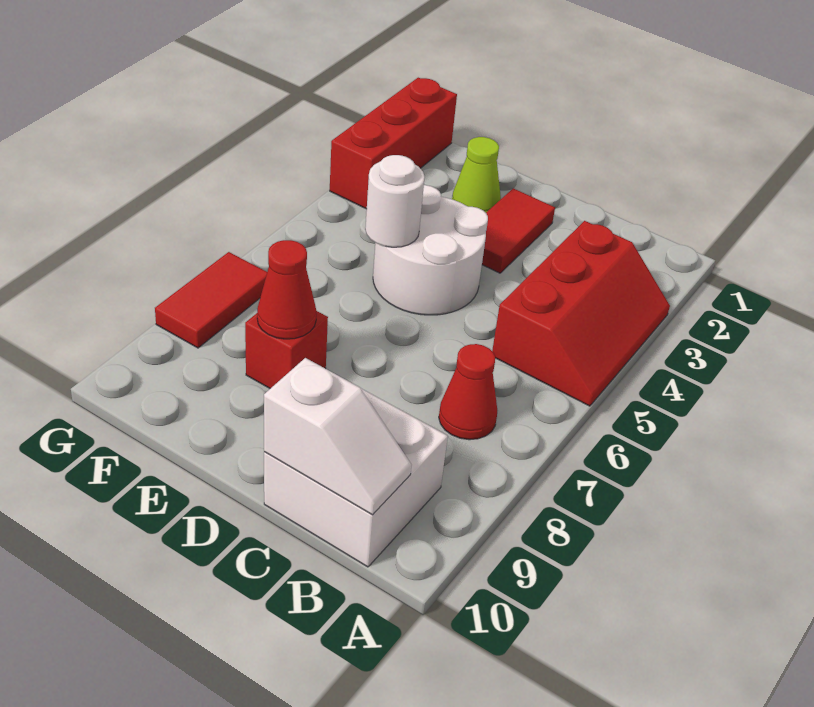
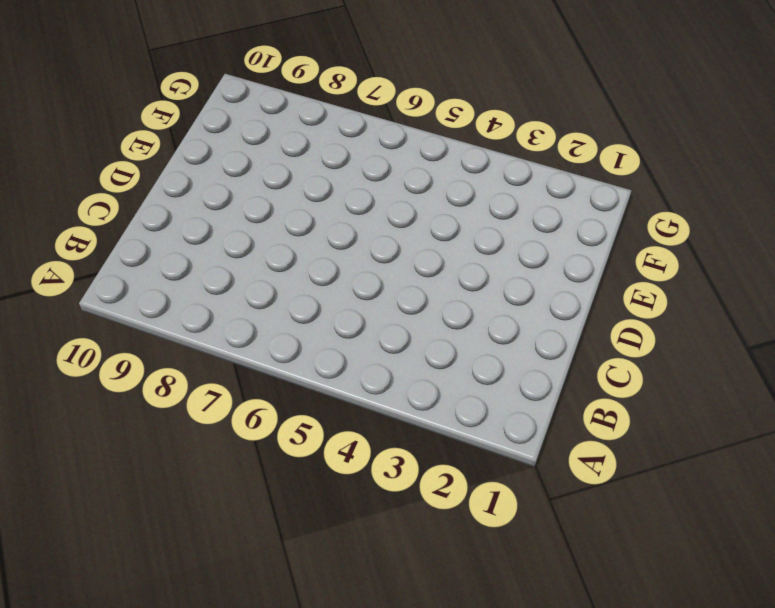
none -> red 2x3 slope [492,221,670,406]
none -> red 1x1 cone [439,344,497,440]
none -> white 2x2 brick [264,389,448,567]

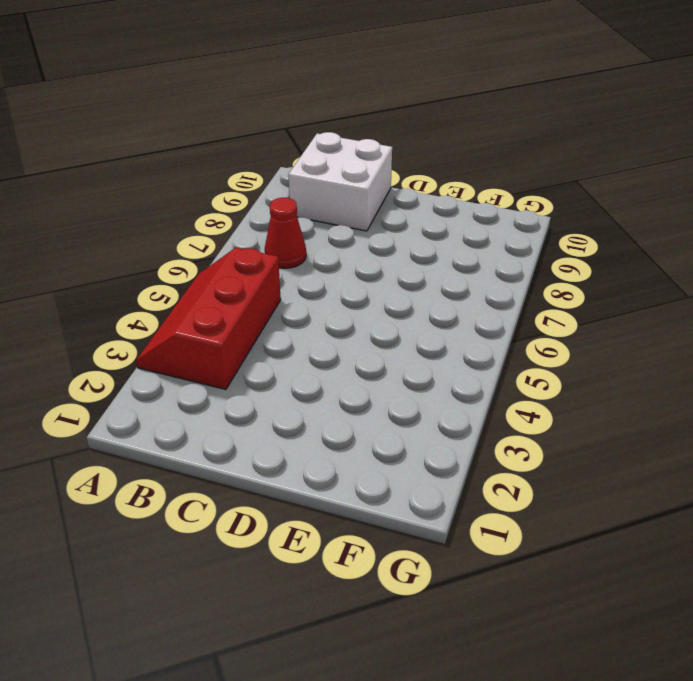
none -> red 1x2 tile [482,188,555,273]
none -> white 2x2 round brick [373,185,488,315]
none -> lime 1x1 cone [452,137,501,213]

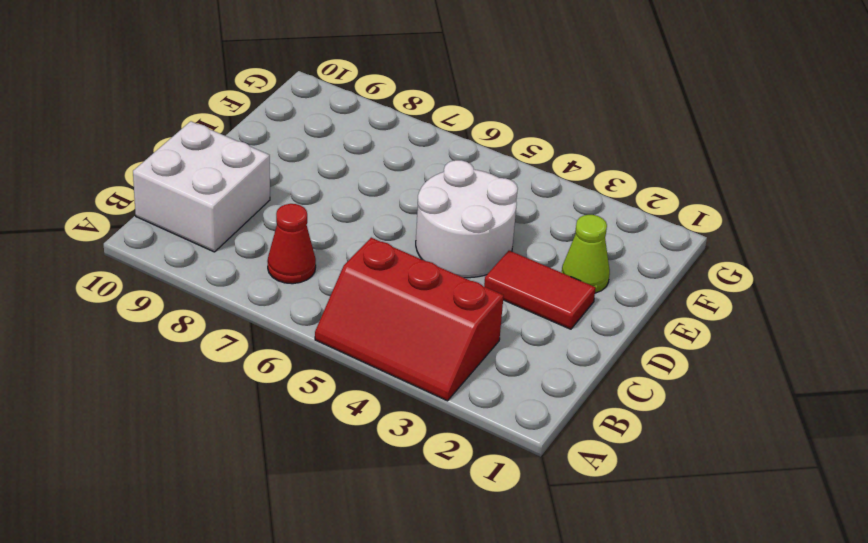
none -> red 1x1 brick [245,311,328,389]
none -> red 1x3 brick [330,78,457,209]
none -> red 1x2 tile [155,252,267,348]

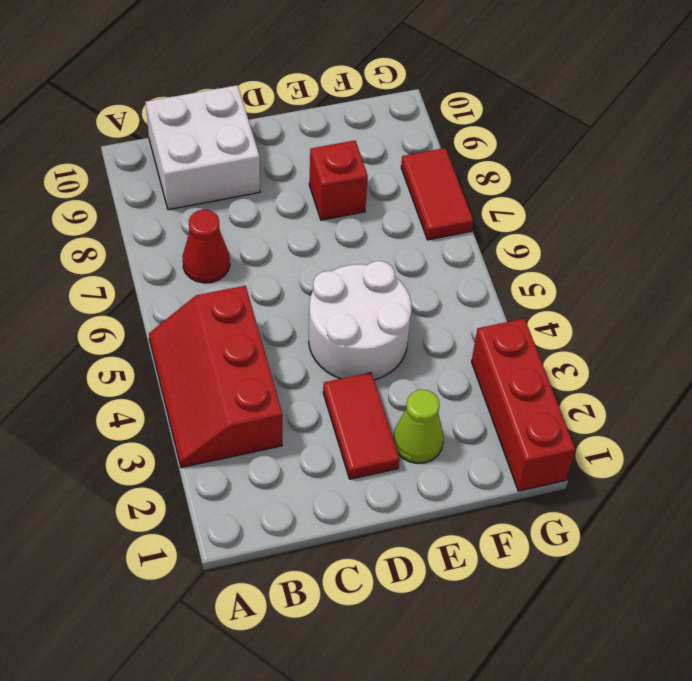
none -> white 1x2 slope [264,358,411,515]
none -> white 1x1 round brick [365,155,425,247]
none -> red 1x1 cone [257,240,316,339]

